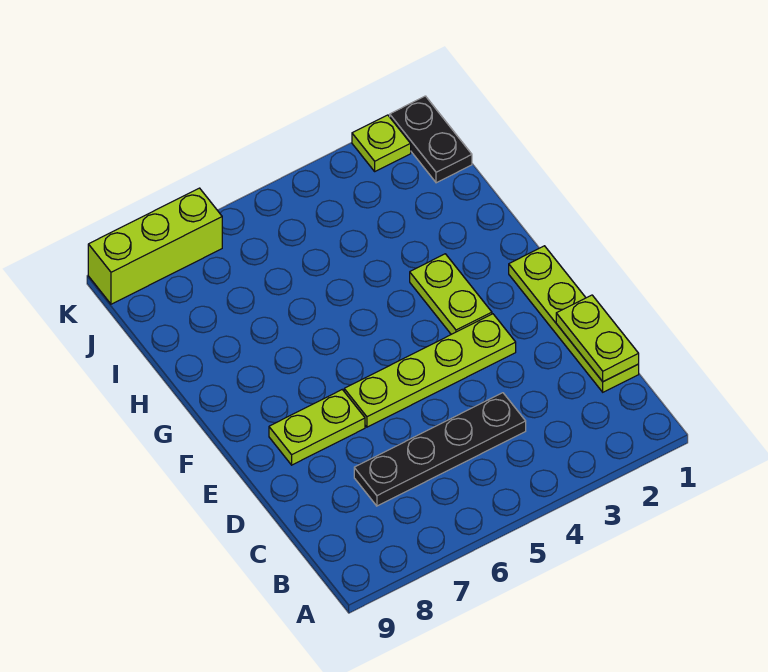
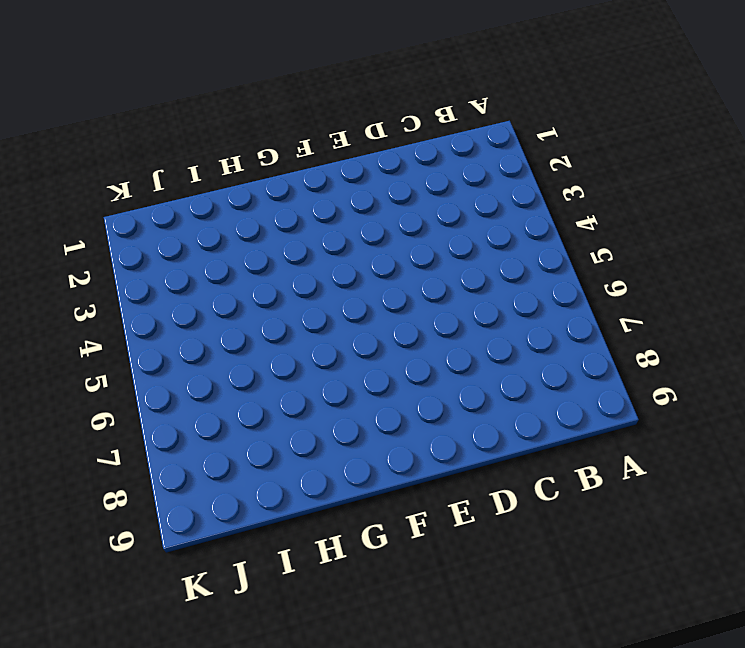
none -> lime 1x4 plate [509,246,639,392]
none -> black 1x4 plate [354,393,526,506]

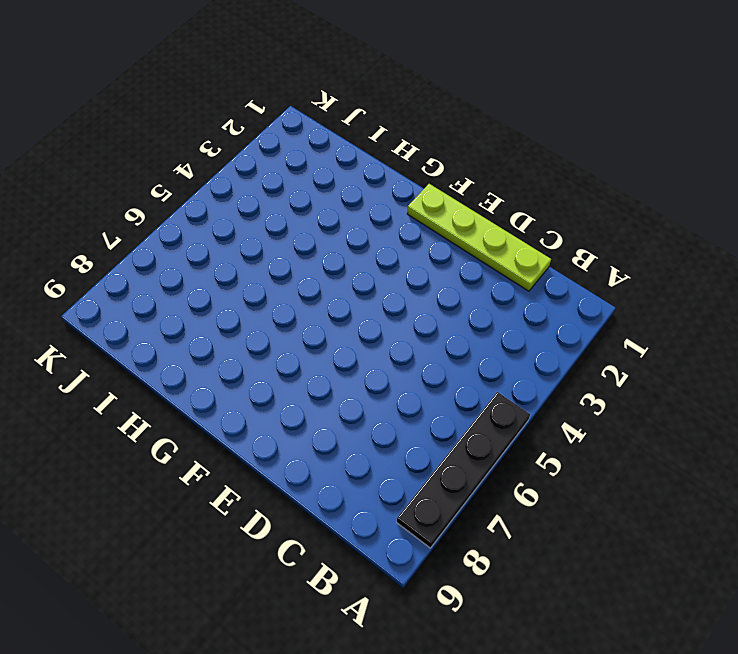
black 1x4 plate [397,392,530,548] -> black 1x4 plate moved to [354,393,526,506]
none -> lime 1x4 plate [344,314,516,427]
none -> lime 1x2 plate [269,390,365,465]

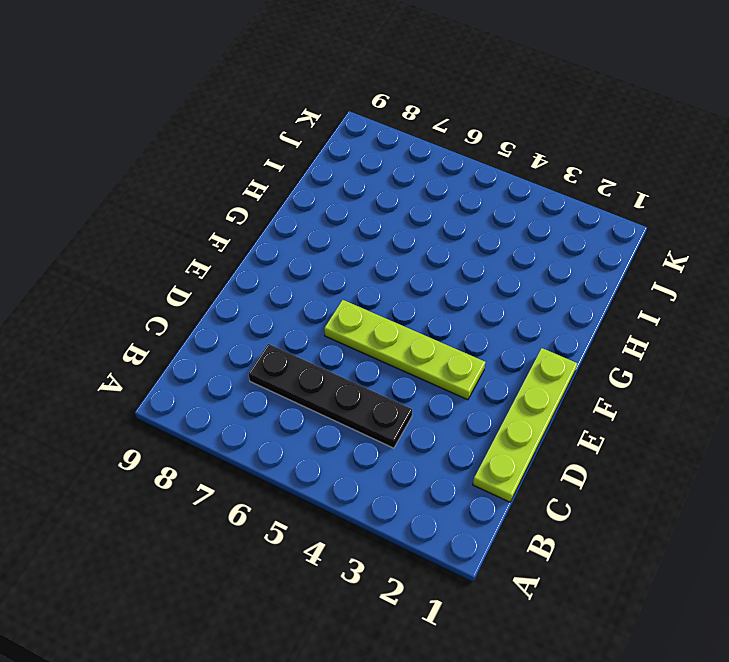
none -> lime 1x2 plate [269,390,365,465]
none -> lime 1x2 plate [410,254,492,334]

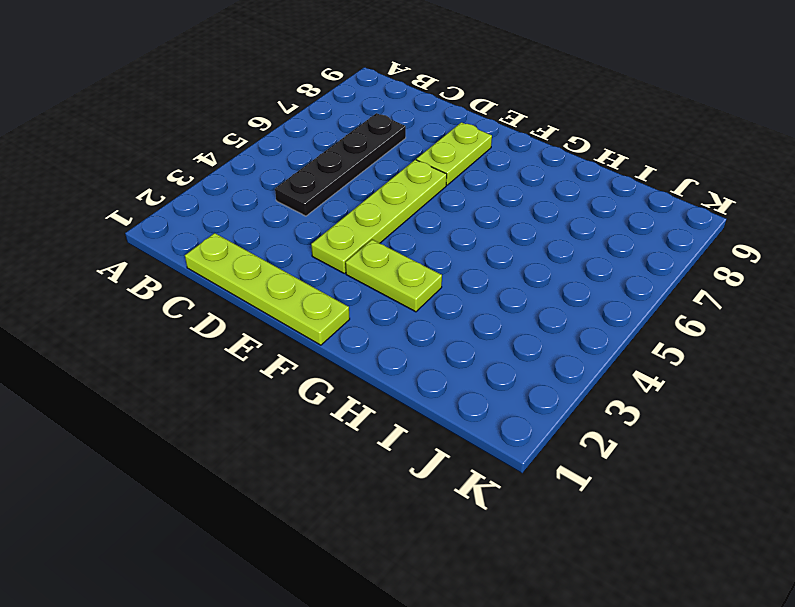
none -> black 1x2 plate [390,96,472,183]
none -> lime 1x1 plate [352,115,411,171]

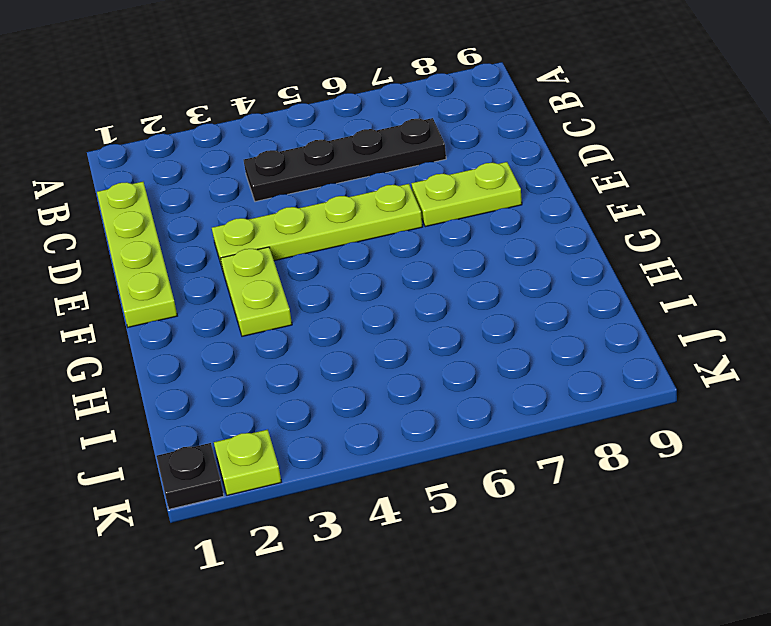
black 1x1 plate [157,443,224,509] -> black 1x2 plate [390,96,472,183]
none -> lime 1x3 brick [88,188,222,304]
none -> lime 1x2 plate [556,295,639,382]

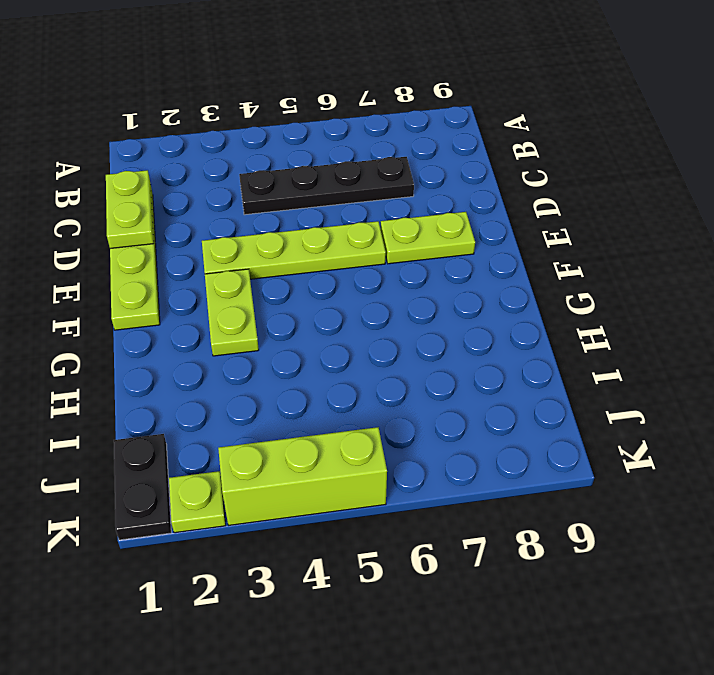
lime 1x3 brick [218,427,387,525] -> lime 1x3 brick moved to [88,188,222,304]

